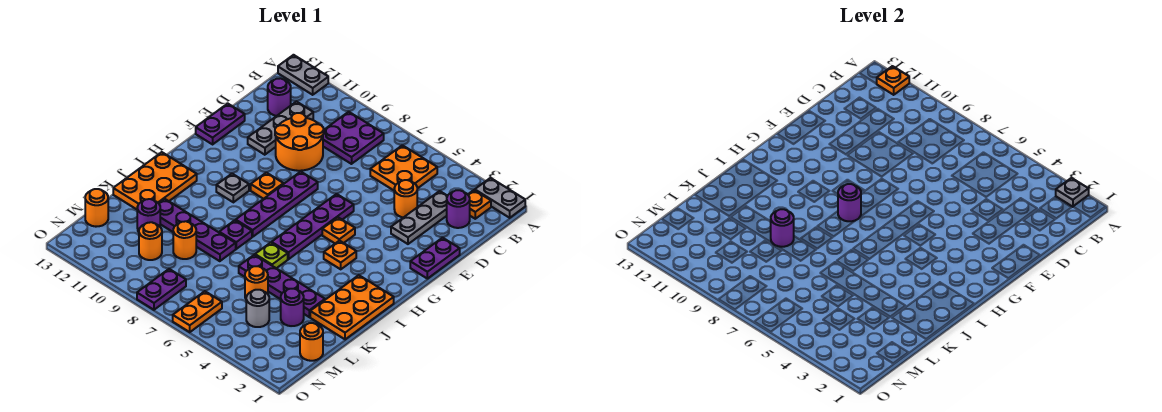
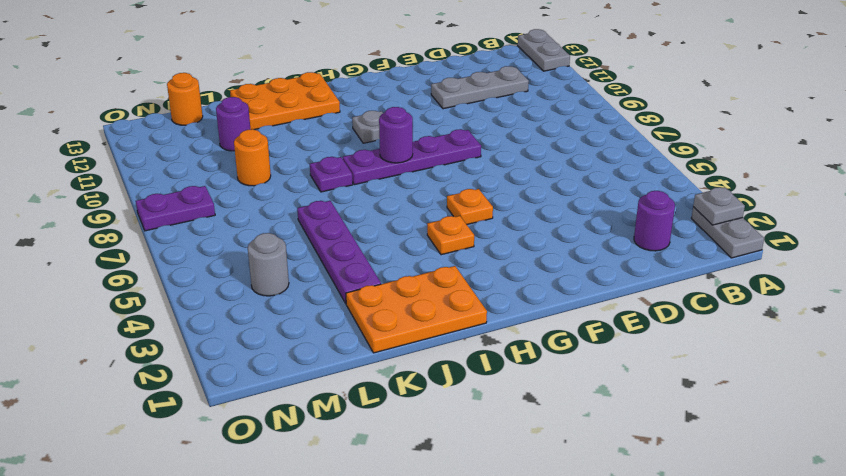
none -> orange 1x1 plate [468,190,491,219]
none -> orange 2x2 plate [370,145,437,190]
none -> purple 2x2 plate [323,112,384,164]
none -> grey 1x3 plate [391,191,447,244]

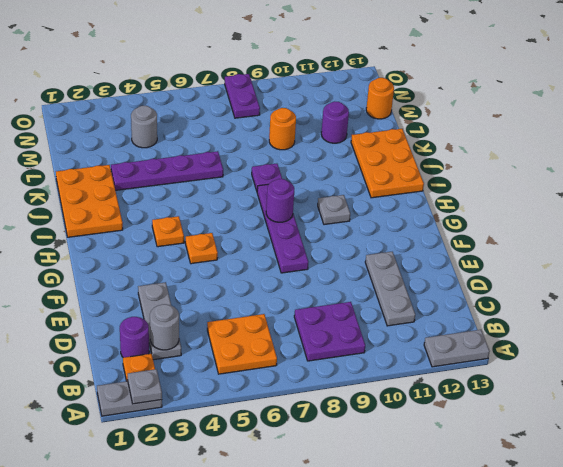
grey 1x1 round brick [150,304,179,350] -> none
none -> purple 1x1 round brick [268,78,291,116]
none -> orange 1x1 round brick [394,180,417,217]
none -> orange 2x2 round brick [275,113,324,171]
none -> purple 1x2 plate [410,238,460,279]

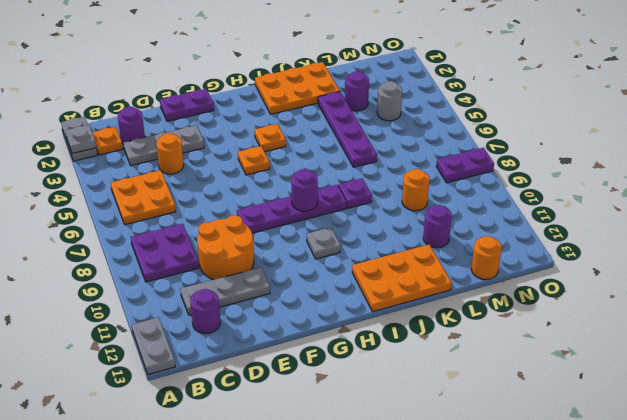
none -> purple 1x2 plate [196,104,245,144]
none -> purple 1x4 plate [272,194,354,259]
none -> orange 1x1 plate [251,173,283,199]
none -> lime 1x1 plate [255,243,288,268]

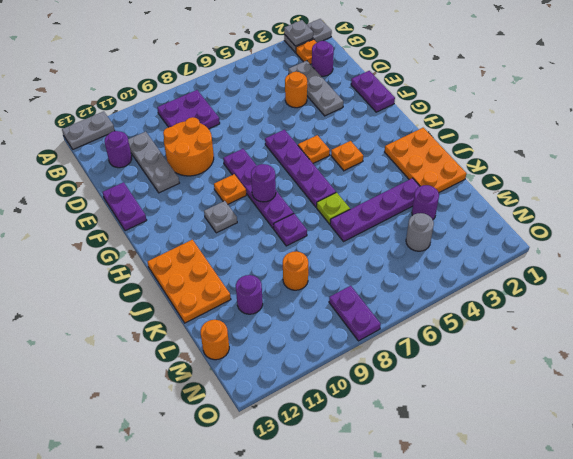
none -> orange 2x2 plate [370,145,437,190]
none -> purple 1x4 plate [159,199,236,261]
none -> orange 1x1 round brick [245,266,268,298]
none -> orange 1x1 round brick [300,323,323,361]

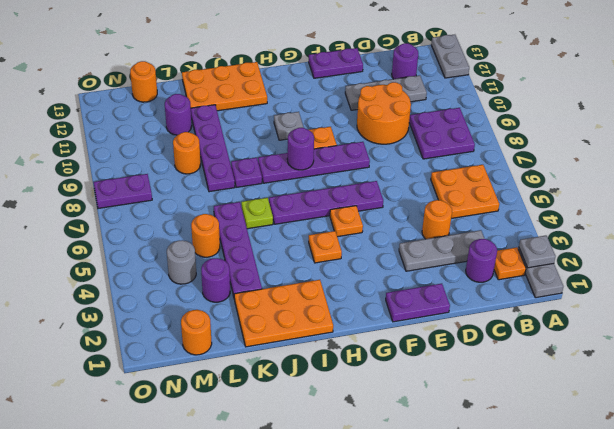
none -> orange 1x1 round brick [139,222,162,260]
none -> orange 1x2 plate [173,291,222,332]
none -> orange 1x1 plate [877,66,909,95]
none -> purple 1x1 round brick [771,209,794,247]

